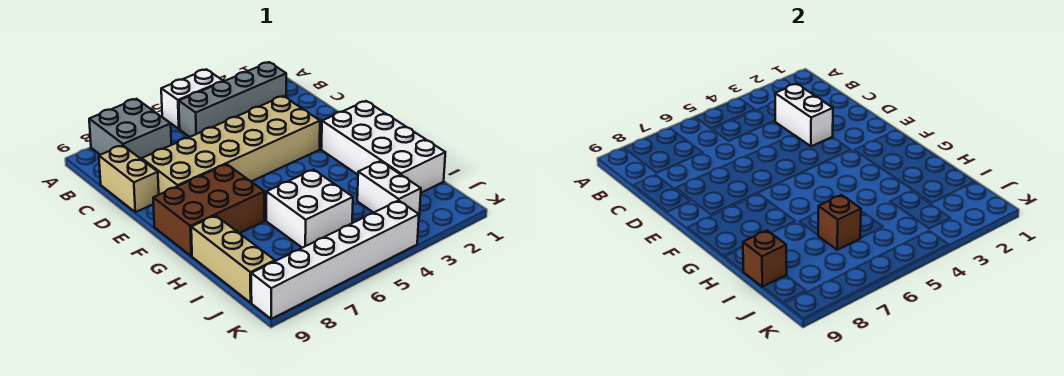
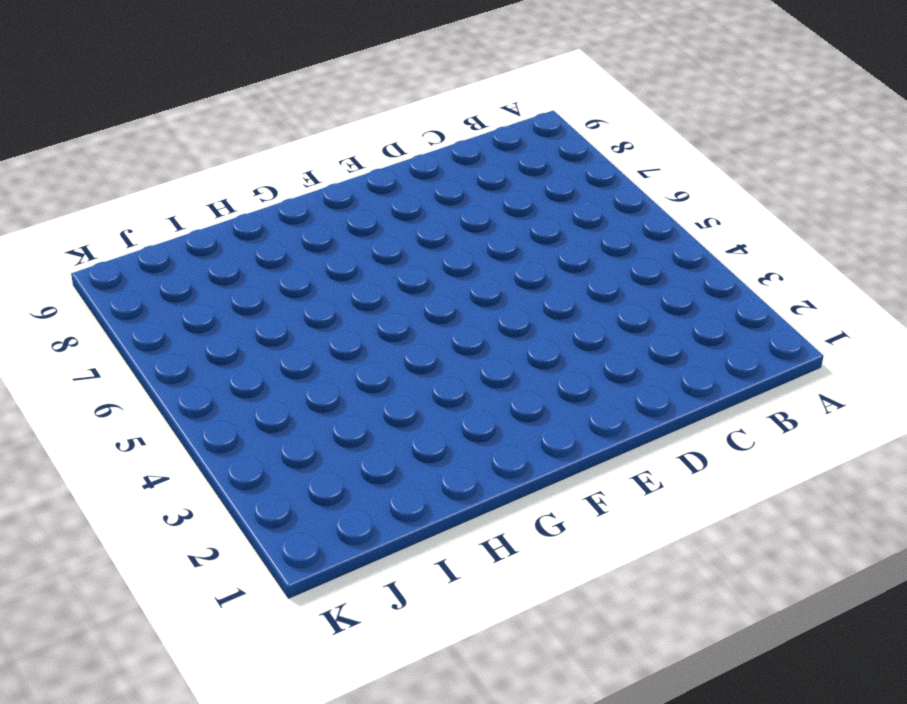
none -> white 1x2 brick [161,69,223,129]
none -> grey 2x2 brick [89,99,171,159]
none -> grey 1x4 brick [179,62,286,137]

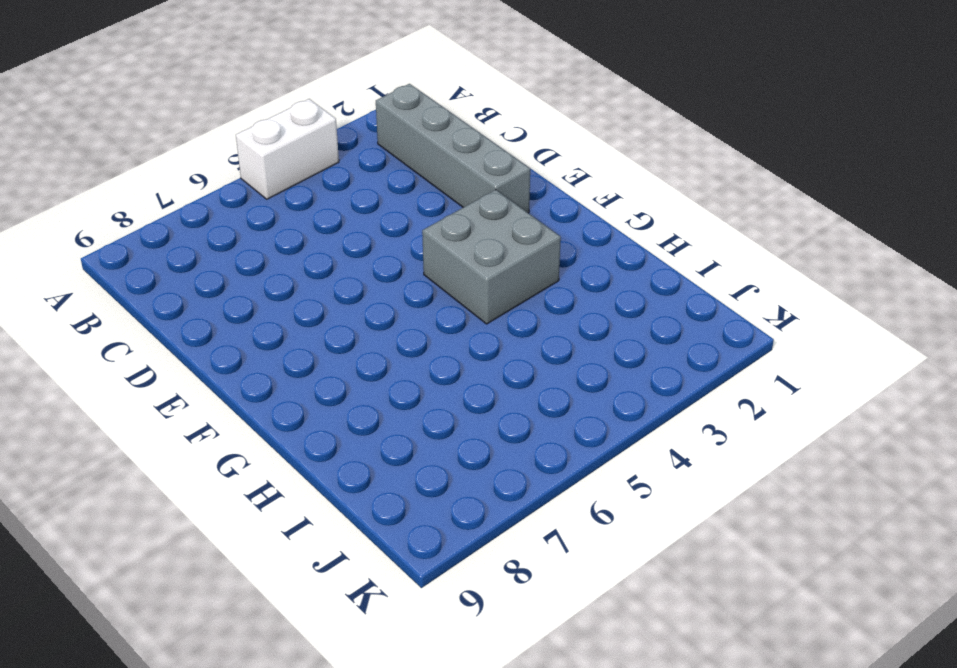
grey 1x4 brick [376,84,530,213] -> grey 1x4 brick turned to [179,62,286,137]
grey 2x2 brick [422,190,561,324] -> grey 2x2 brick moved to [89,99,171,159]
none -> tan 1x2 brick [99,145,159,212]
none -> tan 2x6 brick [142,96,320,195]
none -> white 2x4 brick [322,101,445,193]

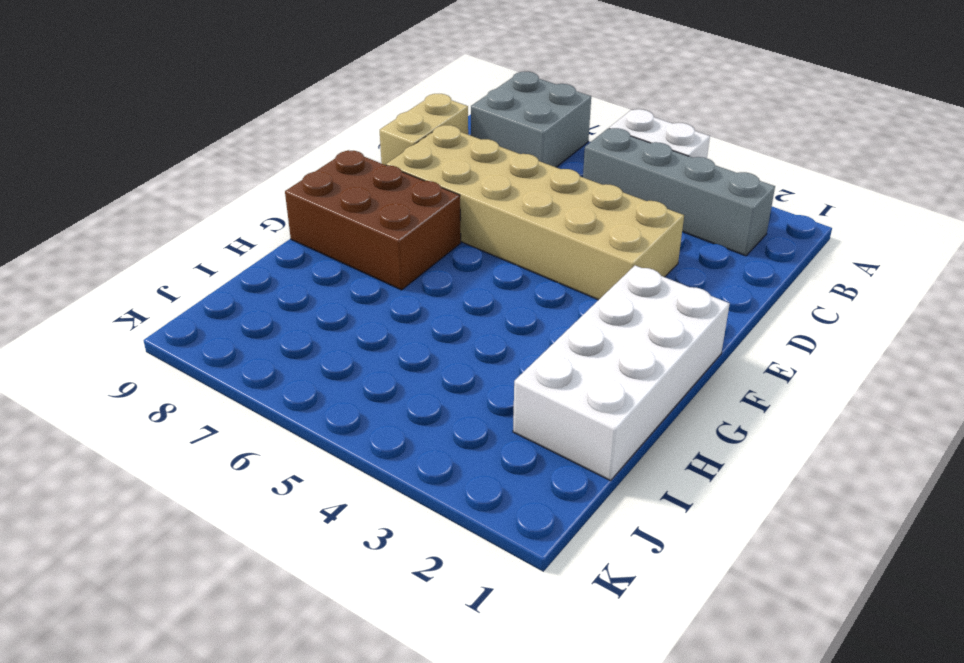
none -> white 2x2 brick [266,170,353,248]
none -> tan 1x3 brick [191,216,275,303]
none -> white 1x2 brick [357,161,421,215]

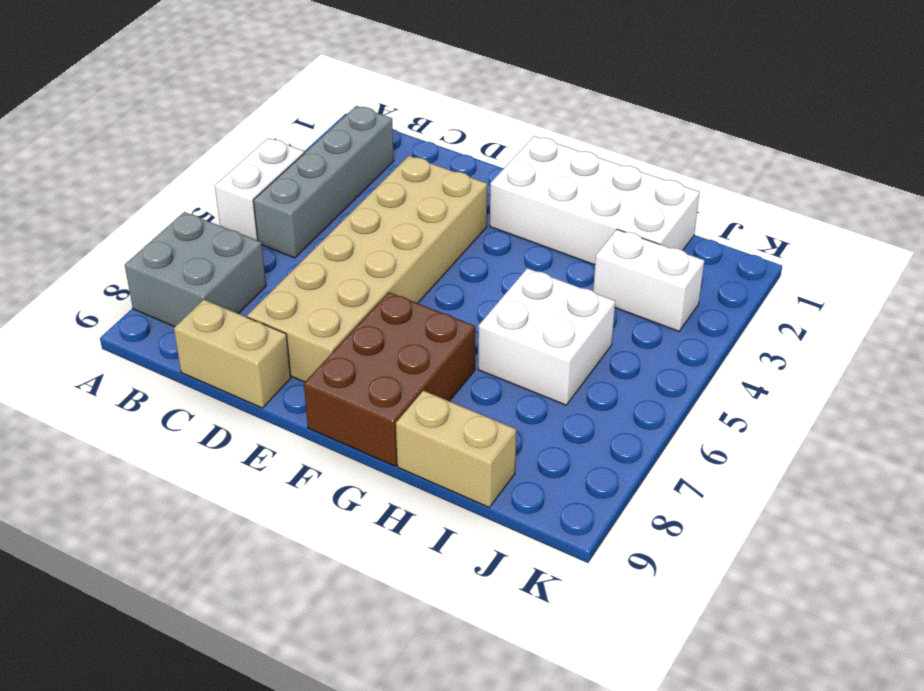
tan 1x2 brick [396,391,516,508] -> tan 1x3 brick [191,216,275,303]
none -> white 1x6 brick [251,200,419,319]
none -> white 1x2 brick [775,84,833,146]
none -> brown 1x1 brick [818,195,861,250]

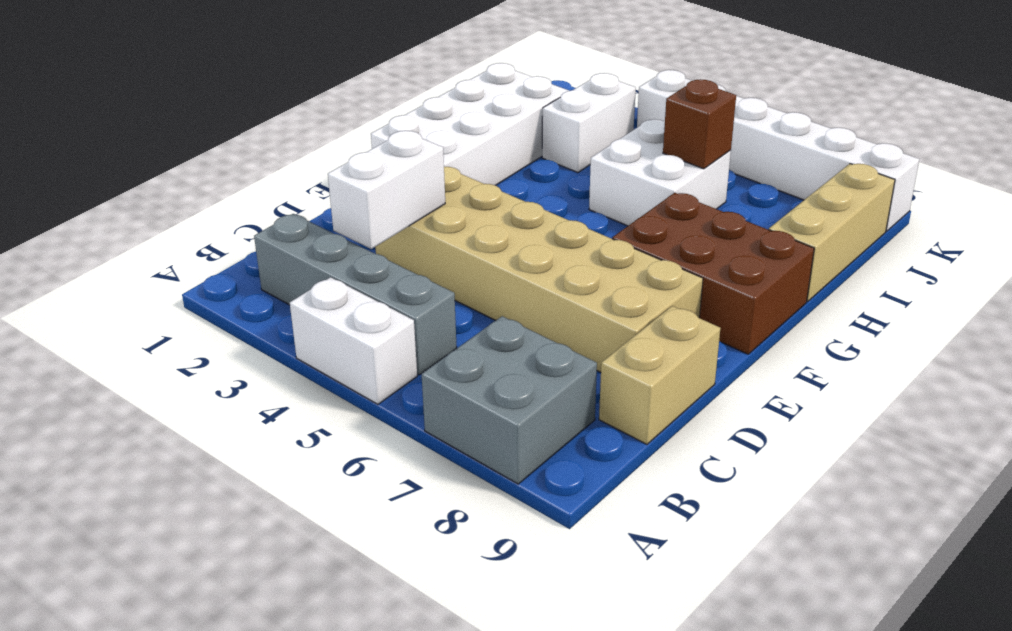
none -> brown 1x1 brick [743,230,787,287]

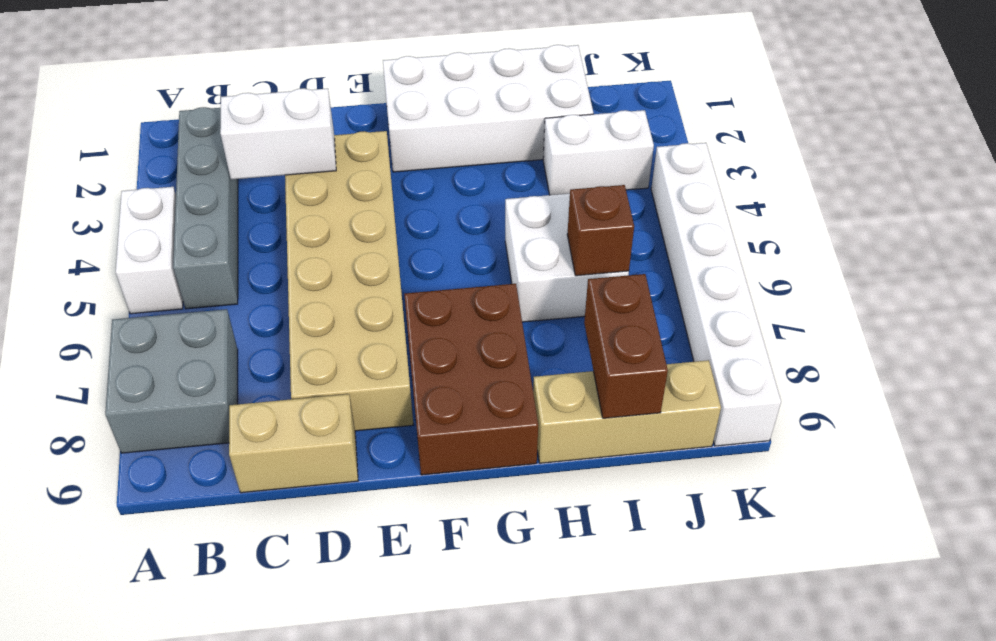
brown 1x2 brick [584,274,668,418] -> brown 1x1 brick [743,230,787,287]

